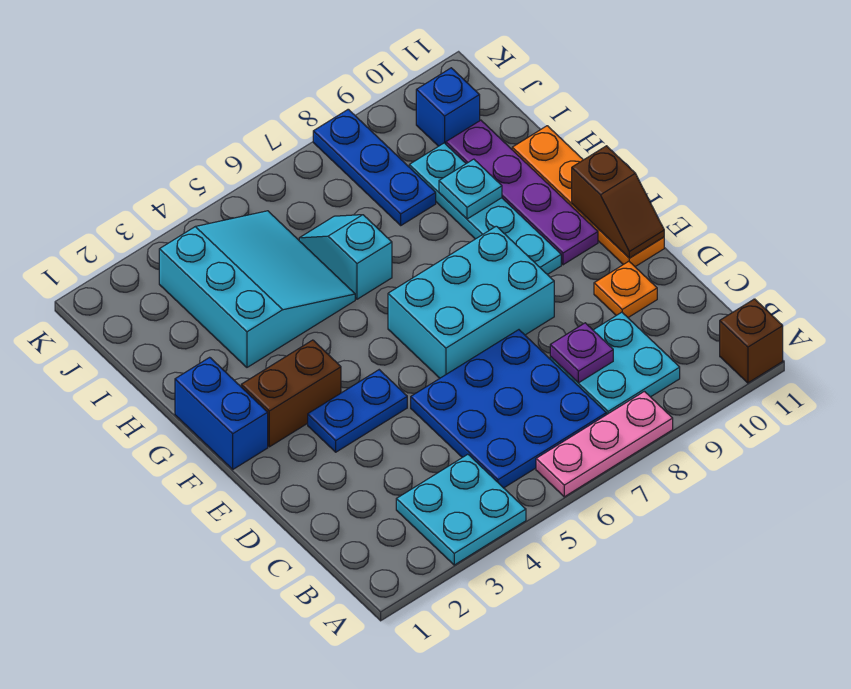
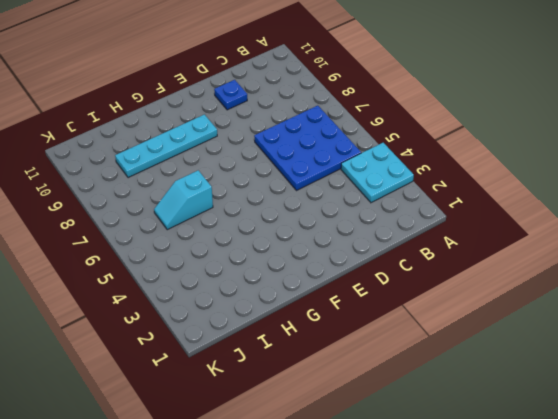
blue 1x1 plate [214,80,247,110] -> orange 1x1 plate [594,261,657,317]
none -> pink 1x3 plate [536,391,673,497]
none -> brown 1x1 brick [720,299,783,383]
none -> cyan 2x2 plate [550,312,680,415]

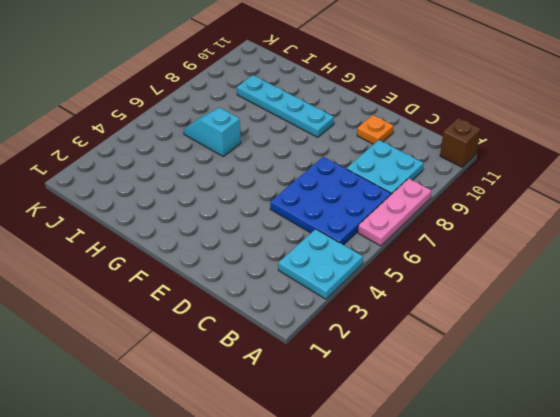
none -> blue 1x2 plate [308,370,407,452]
none -> cyan 2x3 brick [388,226,554,378]
none -> orange 1x4 plate [512,126,664,267]

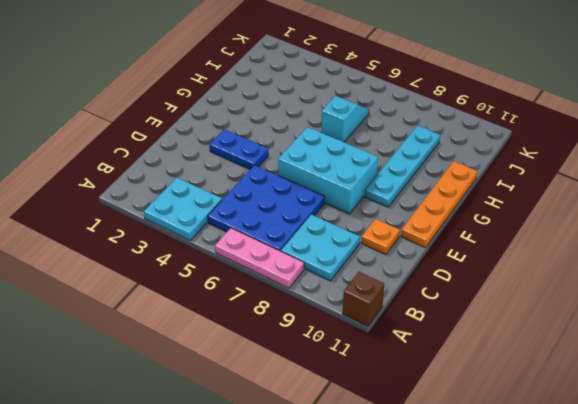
none -> blue 1x2 brick [175,357,268,469]
none -> brown 1x2 brick [241,340,341,447]
none -> purple 1x4 plate [446,120,598,265]

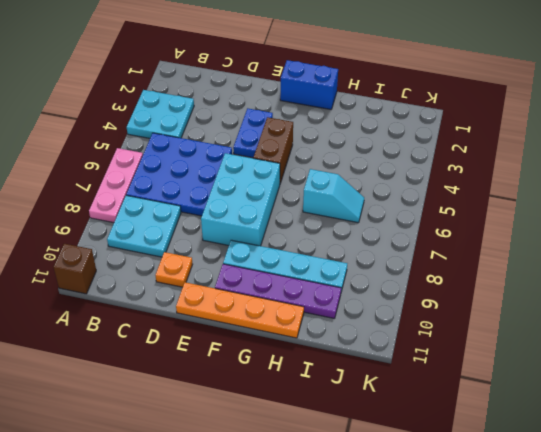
brown 1x2 brick [253,117,293,183] -> brown 1x2 brick moved to [241,340,341,447]
none -> cyan 3x3 slope [159,211,355,367]
none -> blue 1x3 plate [313,109,436,225]
none -> blue 1x1 brick [416,68,480,146]

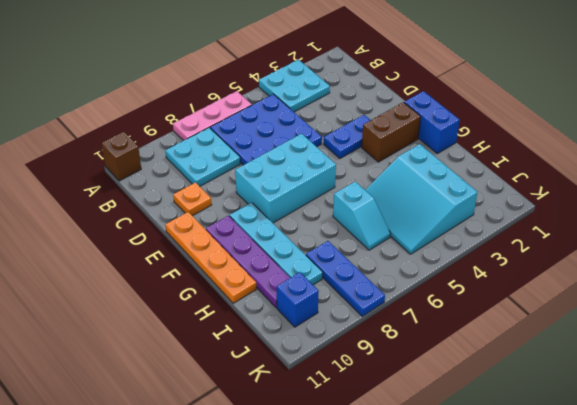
none -> purple 1x1 plate [550,323,613,383]
none -> brown 1x2 slope [572,146,664,258]
none -> cyan 1x1 plate [439,159,502,219]

